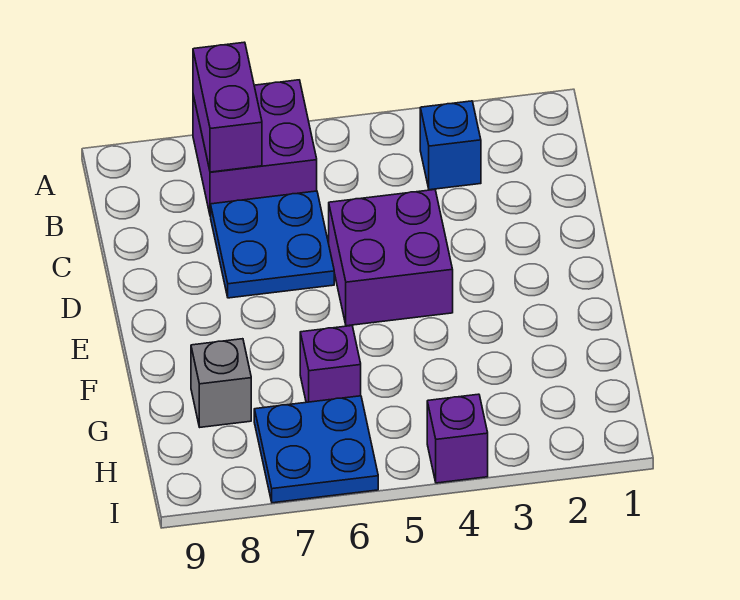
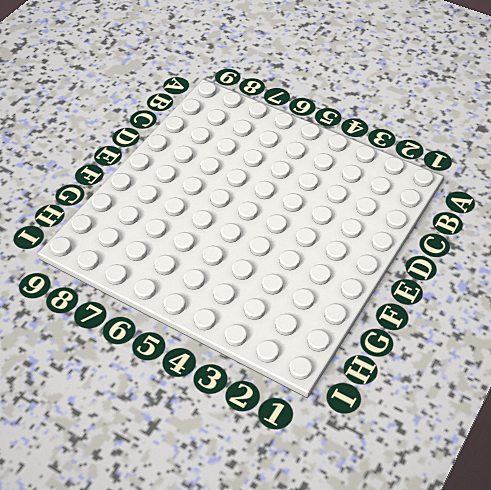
none -> purple 2x2 brick [193,80,317,216]
none -> blue 1x1 brick [420,101,481,190]

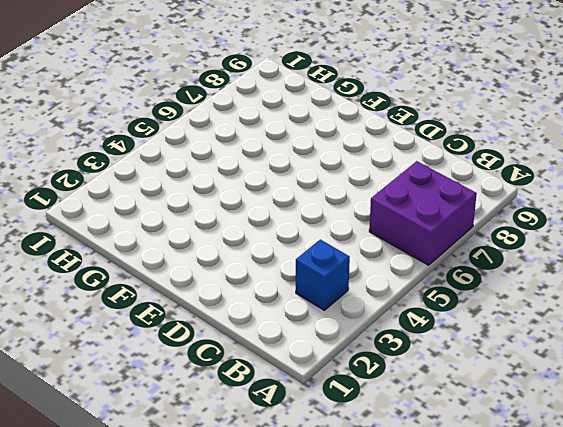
none -> blue 2x2 plate [211,191,334,298]
none -> purple 2x2 brick [329,190,453,326]

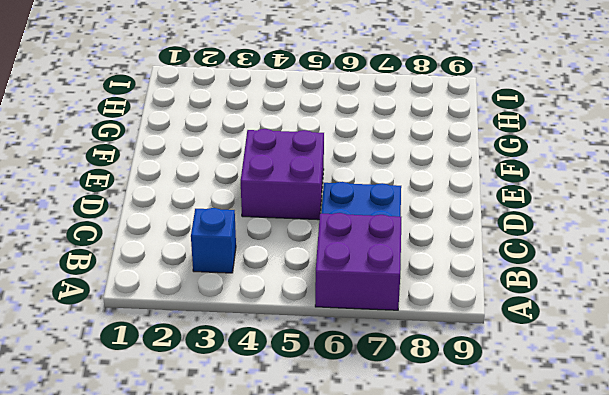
none -> purple 1x1 brick [300,326,361,402]
none -> grey 1x1 brick [191,339,251,427]

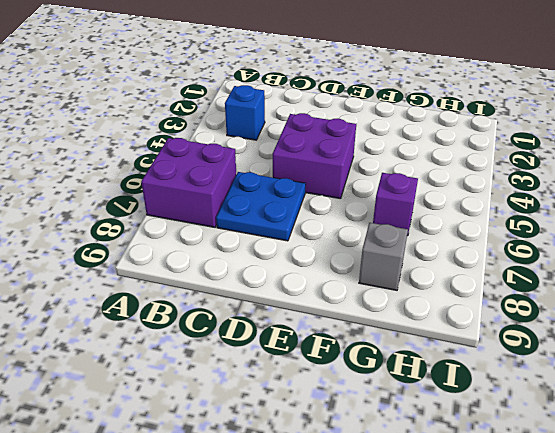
none -> blue 2x2 plate [254,396,378,503]
none -> purple 1x1 brick [427,394,488,483]

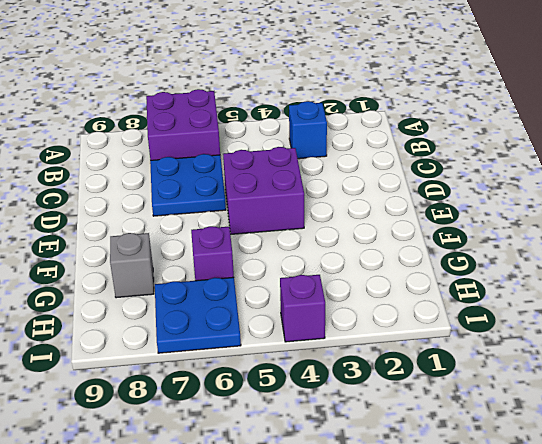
none -> purple 1x2 brick [193,42,262,172]

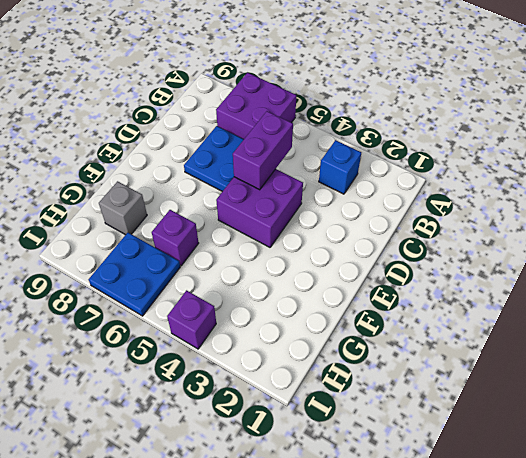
purple 1x2 brick [233,111,293,190] -> purple 1x2 brick moved to [193,42,262,172]

